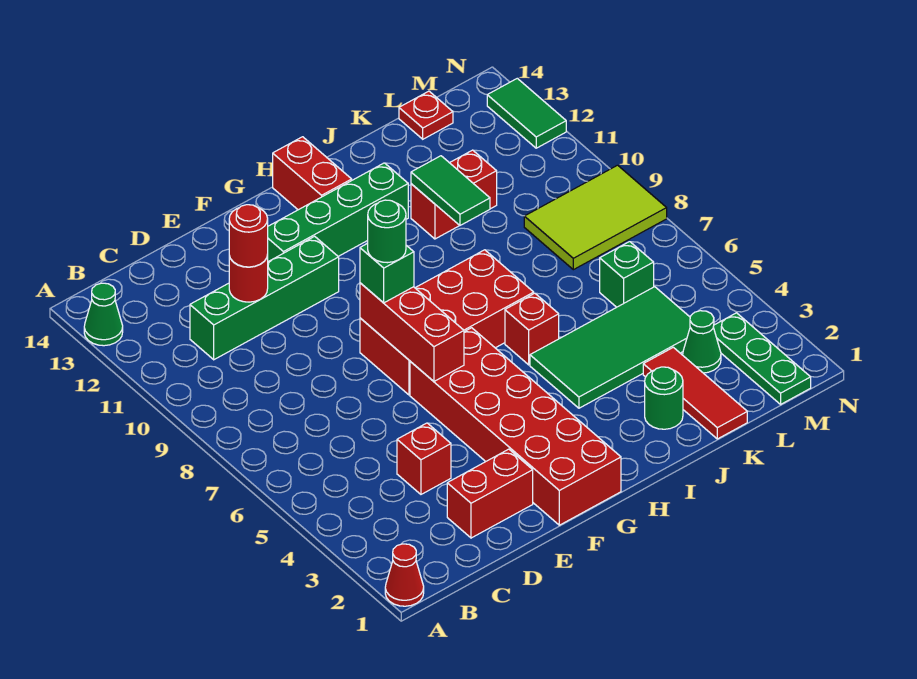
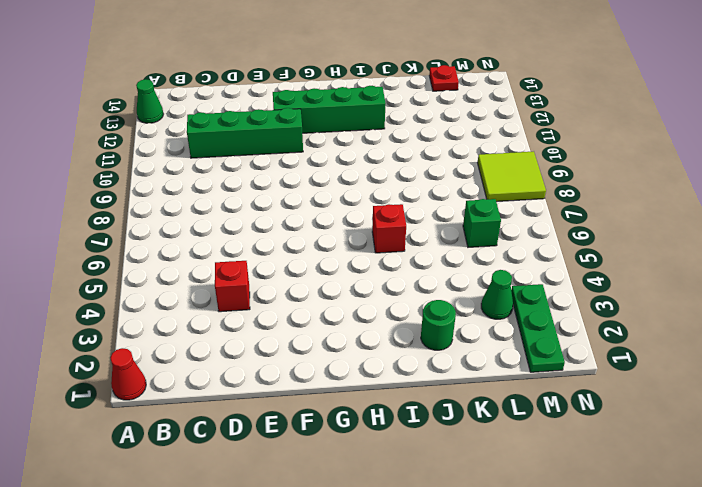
lime 2x2 tile [478,152,546,202] -> lime 2x3 tile [524,165,667,270]
none -> red 1x2 brick [447,449,533,538]
none -> red 2x6 brick [410,328,621,525]
none -> red 2x4 brick [360,250,534,395]

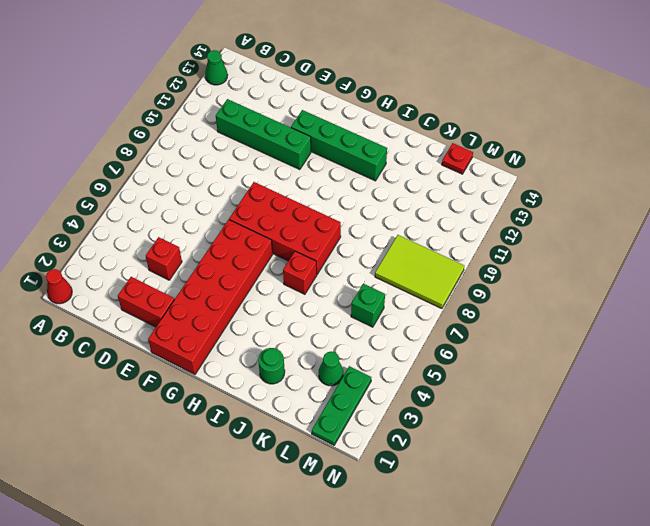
none -> red 1x2 brick [273,137,352,210]
none -> green 2x4 tile [530,287,690,408]
none -> red 1x2 brick [411,150,497,239]

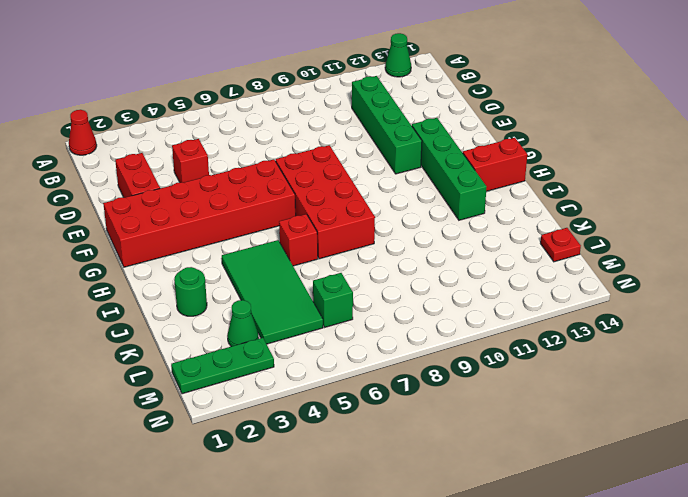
none -> red 1x2 brick [411,150,497,239]
none -> red 1x3 tile [643,347,747,439]
none -> lime 2x3 tile [524,165,667,270]

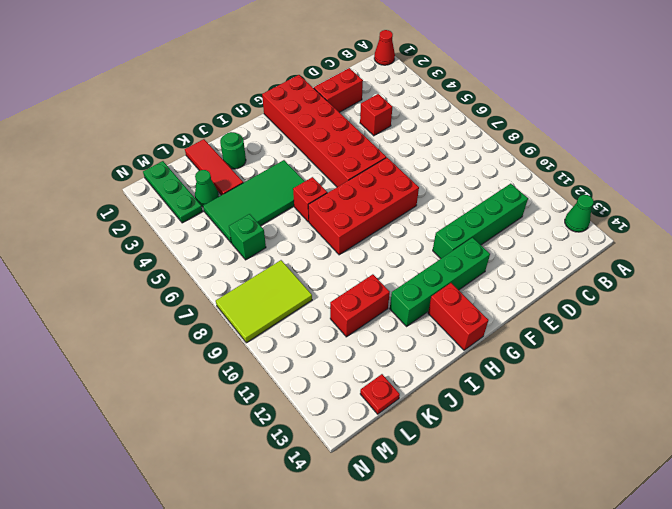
none -> green 1x2 tile [487,78,566,148]
none -> red 1x1 round brick [229,255,268,302]
none -> red 1x3 brick [360,283,464,381]

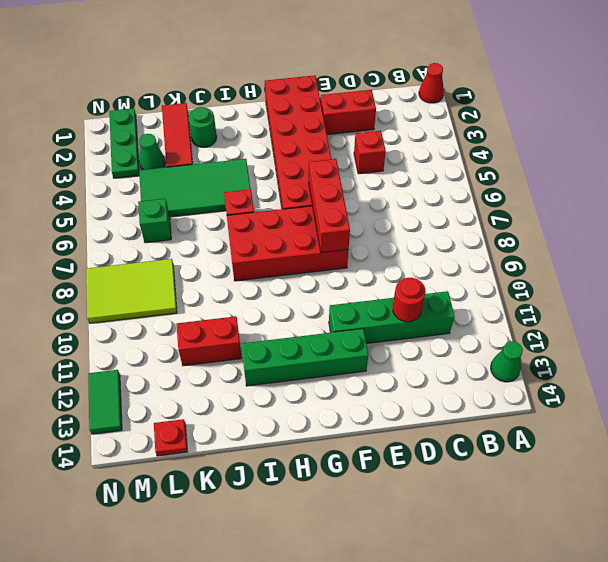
none -> red 1x2 brick [273,137,352,210]
none -> green 1x2 tile [411,156,490,225]
none -> red 1x1 round brick [229,205,268,267]

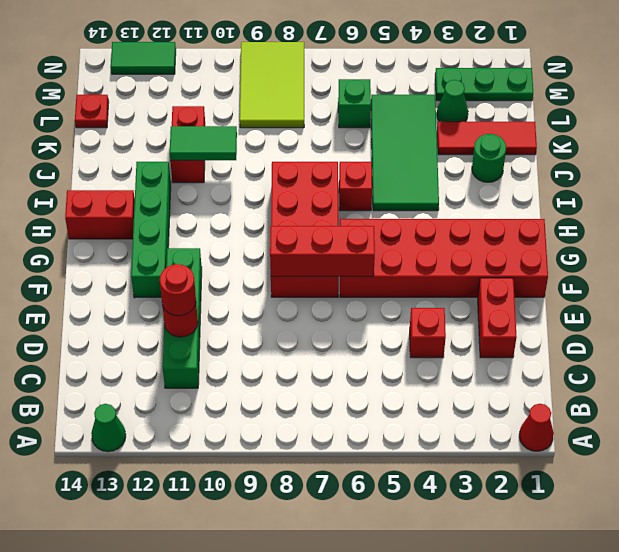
none -> green 1x1 brick [360,243,414,303]
none -> green 1x1 round brick [368,200,406,263]

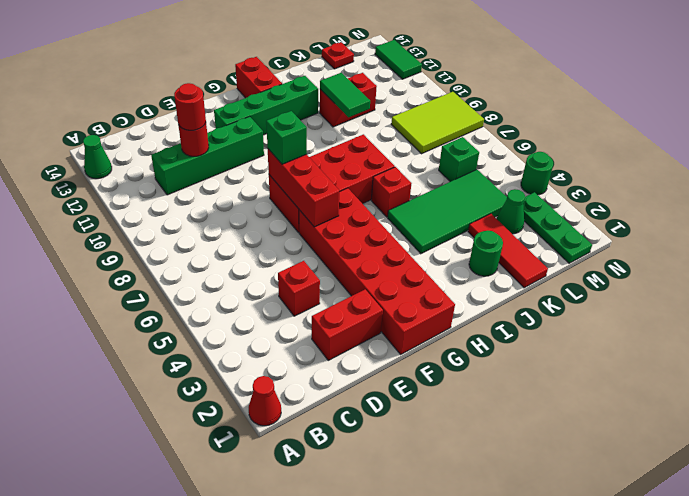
green 1x1 round brick [521,152,553,195] -> green 1x1 round brick moved to [368,200,406,263]

